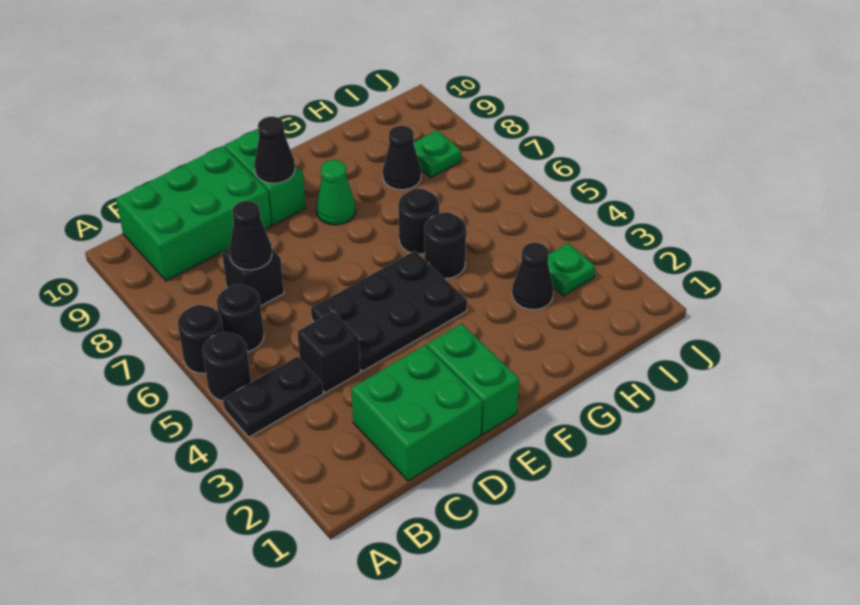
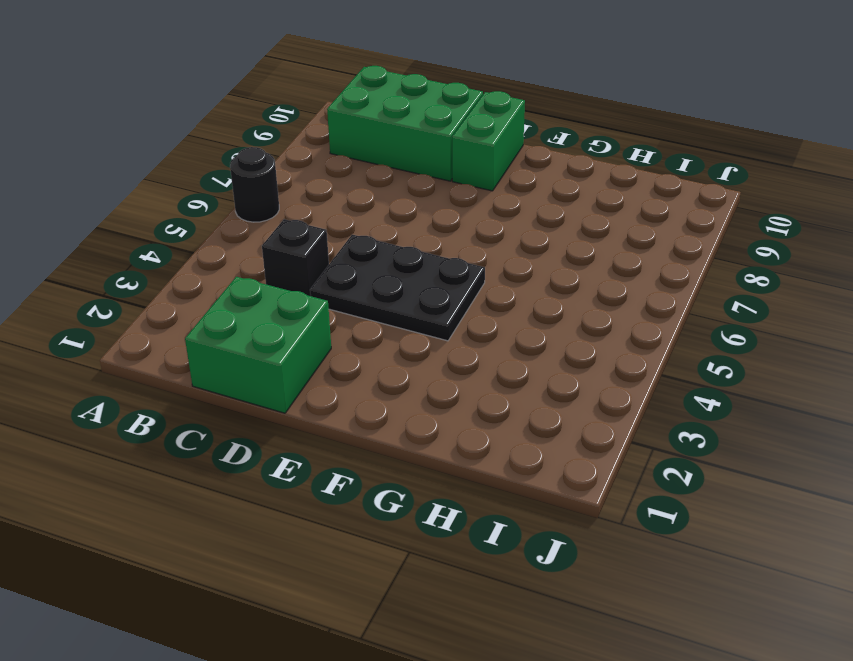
none -> black 1x2 plate [223,356,323,437]
none -> black 1x1 round brick [203,332,251,401]
none -> black 1x1 round brick [217,285,264,352]

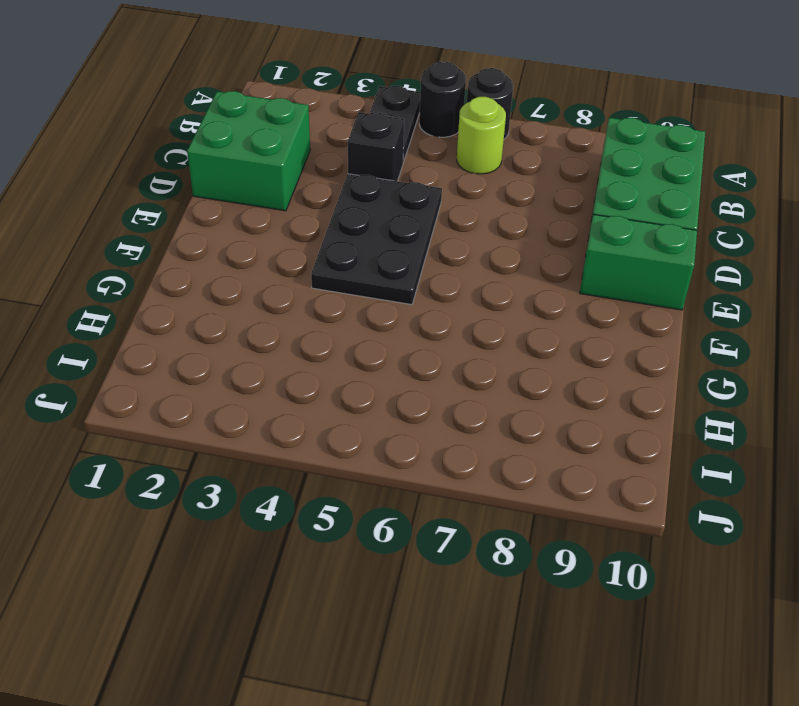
lime 1x1 round brick [457,97,506,174] -> black 1x1 round brick [217,285,264,352]
none -> black 1x1 brick [222,249,284,306]
none -> green 1x2 brick [427,324,519,434]
none -> green 1x1 cone [316,160,356,225]

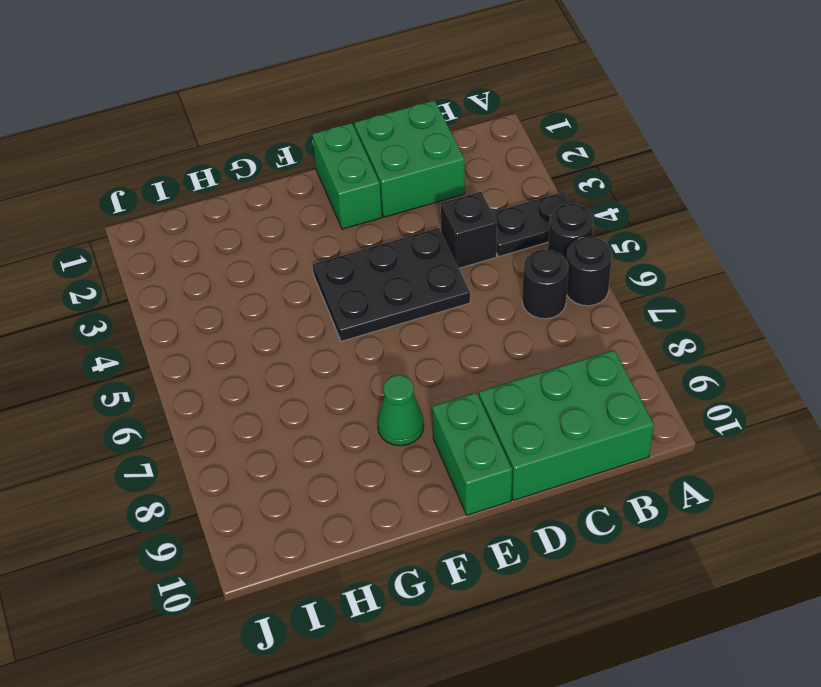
none -> black 1x1 brick [222,249,284,306]
none -> black 1x1 round brick [425,212,466,279]
none -> black 1x1 round brick [398,188,439,254]

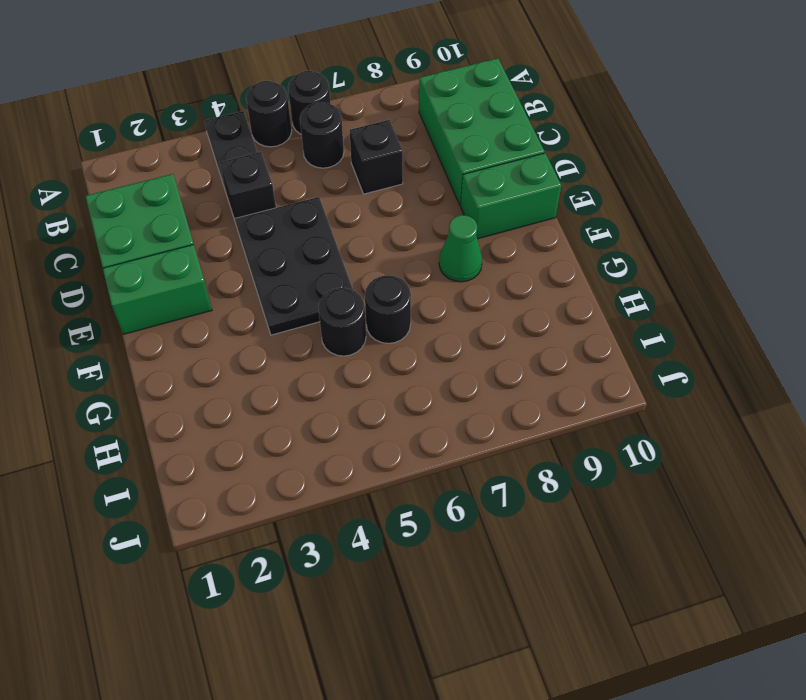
none -> black 1x1 cone [512,243,554,310]
none -> black 1x1 cone [383,126,421,190]
none -> green 1x1 plate [548,243,595,296]

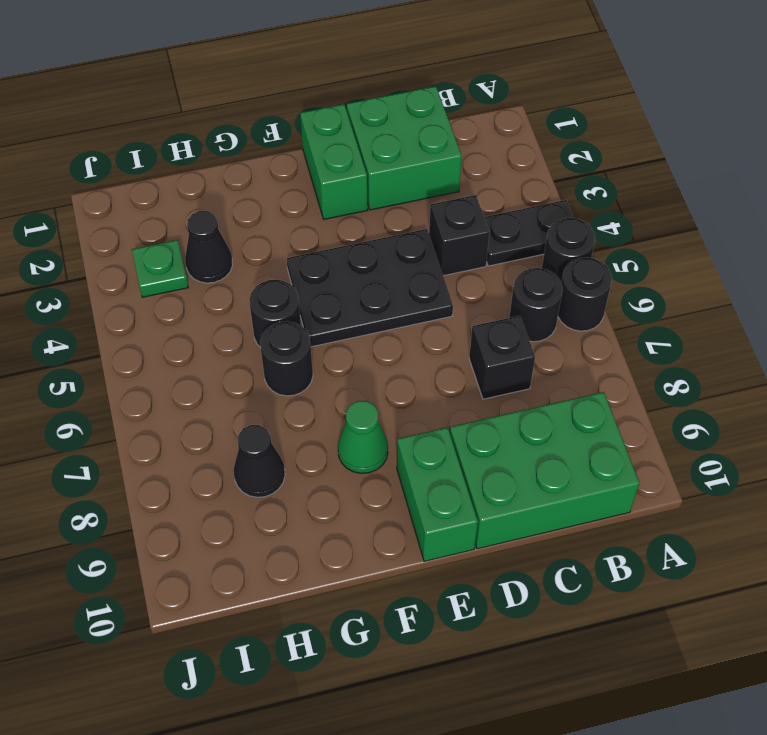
none -> green 1x1 plate [413,130,461,178]
none -> black 1x1 cone [229,201,272,270]
none -> black 1x1 cone [254,117,295,183]

